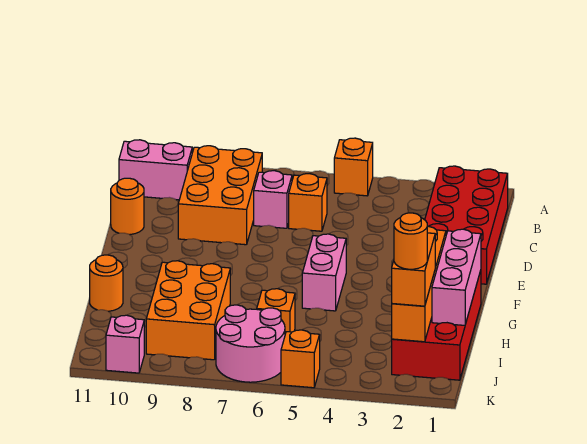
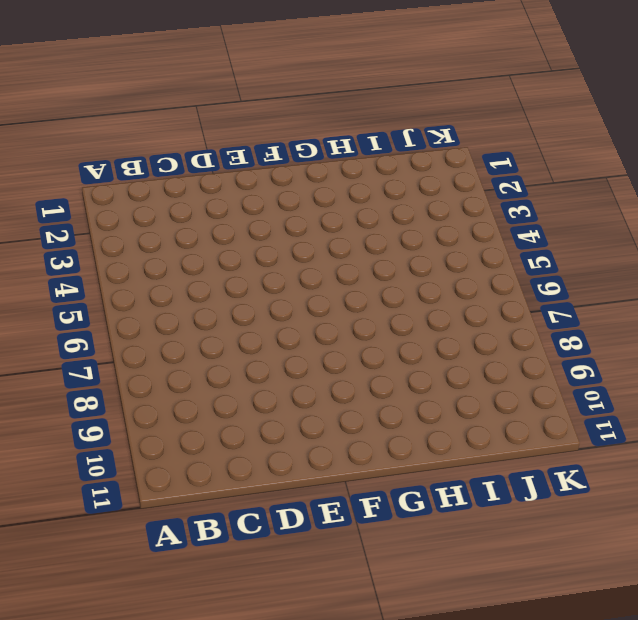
none -> orange 1x1 brick [334,138,373,196]
none -> red 2x4 brick [425,166,508,284]
none -> orange 2x3 brick [178,146,262,245]

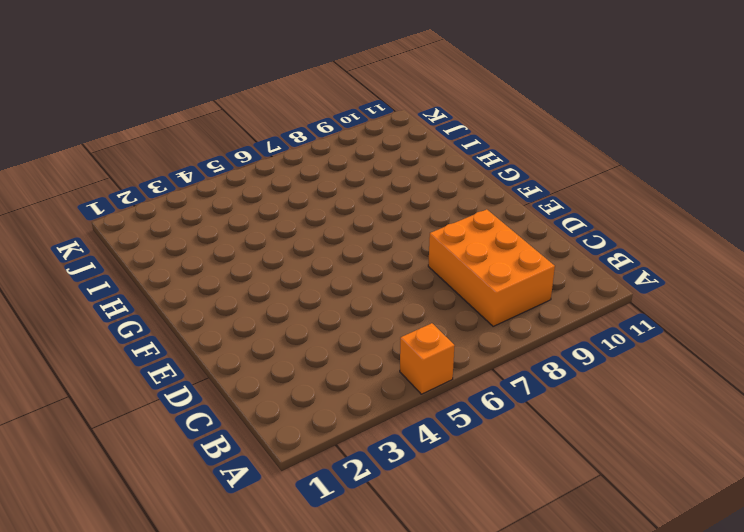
none -> red 2x4 brick [425,166,508,284]
none -> pink 1x2 brick [119,140,192,200]
none -> orange 1x1 brick [289,174,327,231]

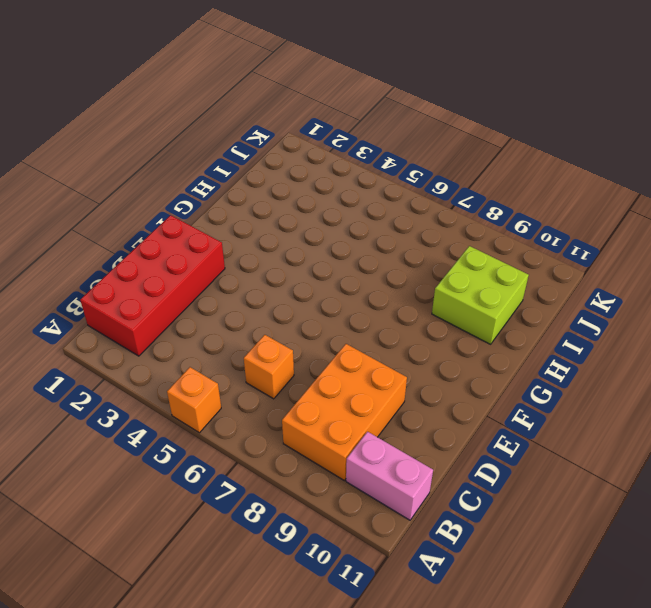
lime 2x2 brick [432,246,529,344] -> orange 2x3 brick [146,261,230,360]
none -> pink 1x1 brick [254,171,292,228]
none -> orange 1x1 round brick [111,178,144,235]
none -> pink 1x2 brick [302,234,346,311]

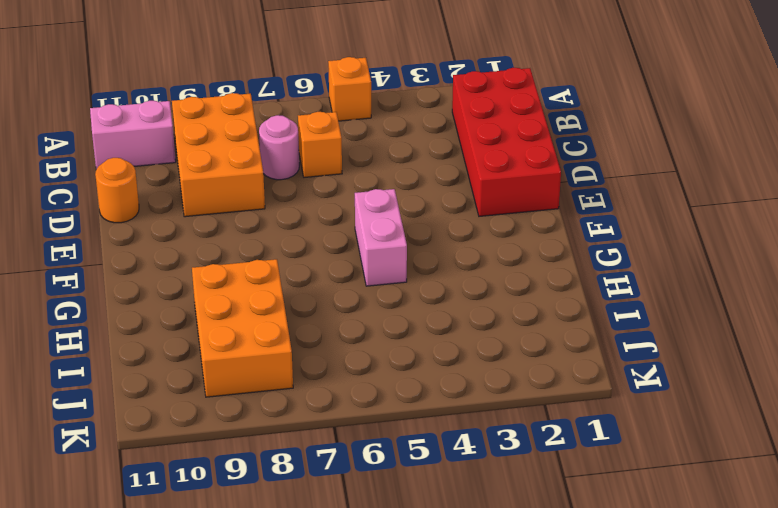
pink 1x1 round brick [259,115,299,180] -> pink 1x1 brick [254,171,292,228]
none -> red 2x4 brick [392,270,481,380]
none -> orange 1x1 round brick [90,255,123,311]
none -> orange 1x1 brick [257,289,295,334]

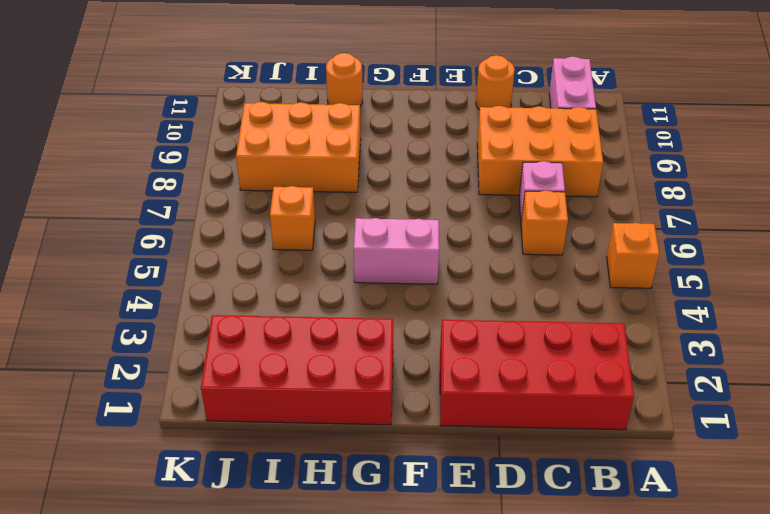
none -> pink 2x2 round brick [216,305,285,382]
none -> orange 1x1 brick [281,330,320,388]
none -> pink 1x1 brick [106,315,144,373]

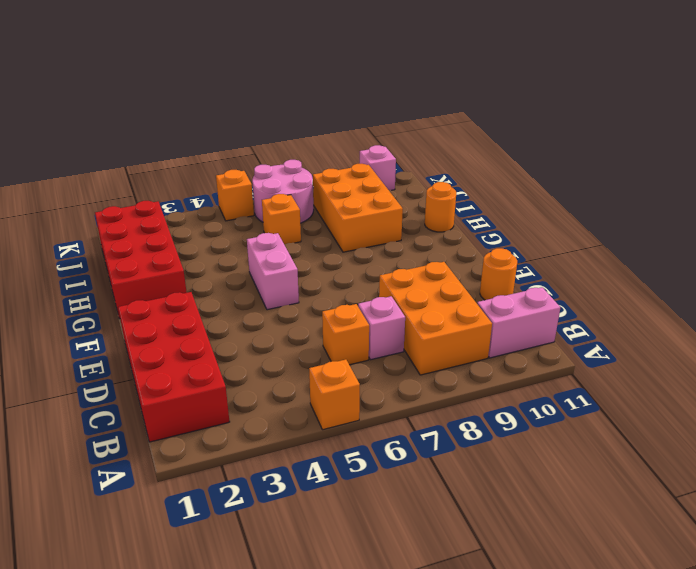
none -> pink 1x3 brick [432,229,481,325]
none -> orange 1x4 brick [392,226,446,342]
none -> orange 1x2 brick [392,233,435,306]

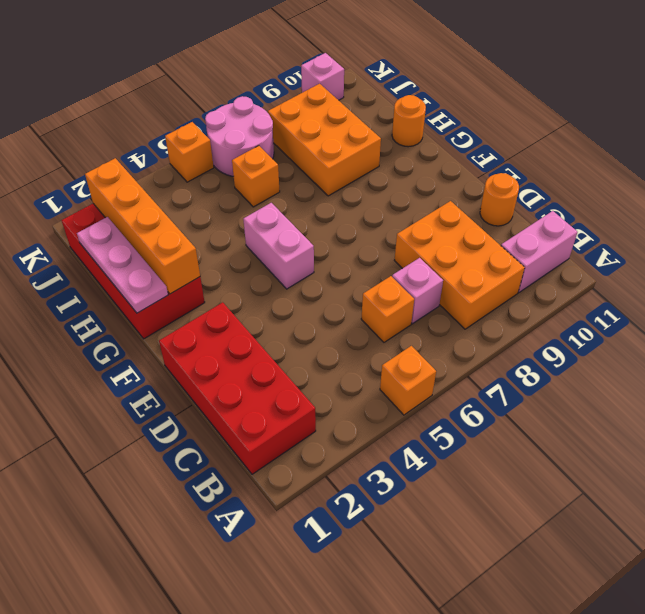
pink 1x3 plate [77,217,168,313] -> pink 1x3 brick [432,229,481,325]
none -> orange 1x2 brick [392,233,435,306]
none -> orange 1x1 round brick [394,213,427,269]

